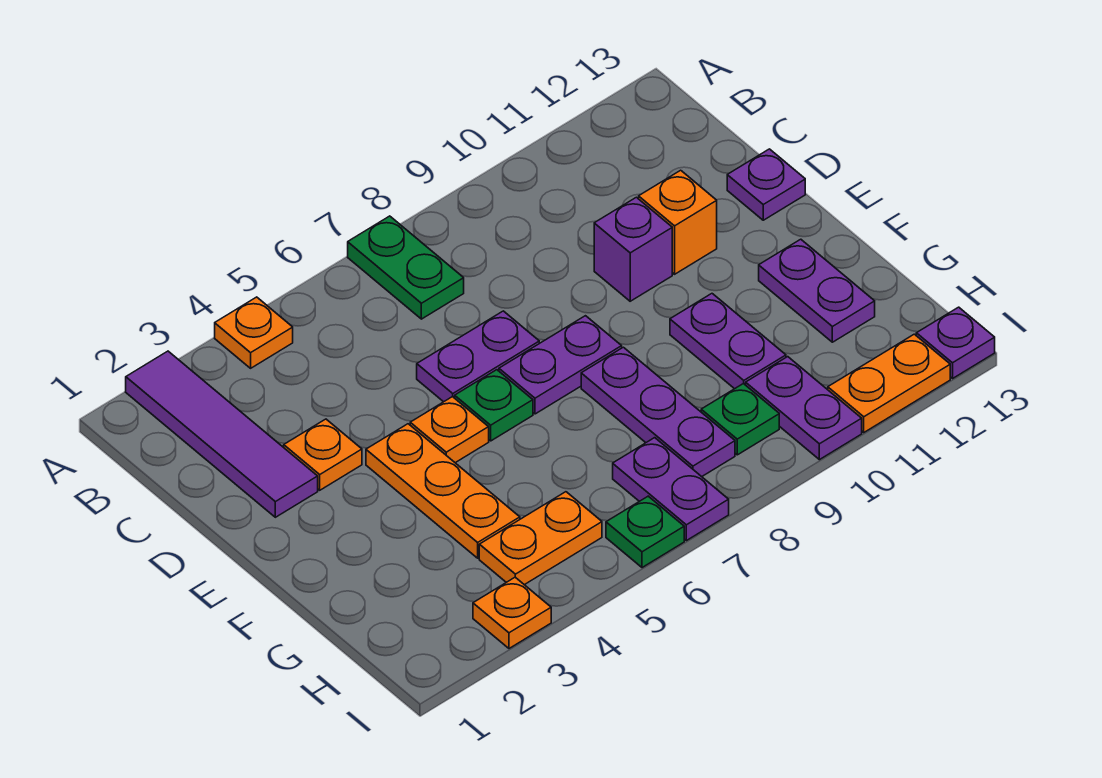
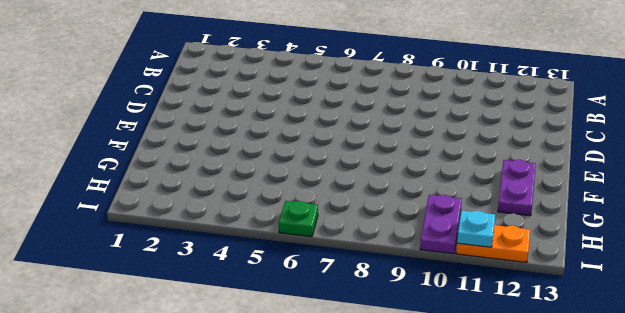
cyan 1x1 plate [457,210,495,247] -> none
none -> purple 1x4 tile [126,351,318,517]
none -> orange 1x1 plate [215,297,293,368]
none -> green 1x2 plate [348,216,464,319]

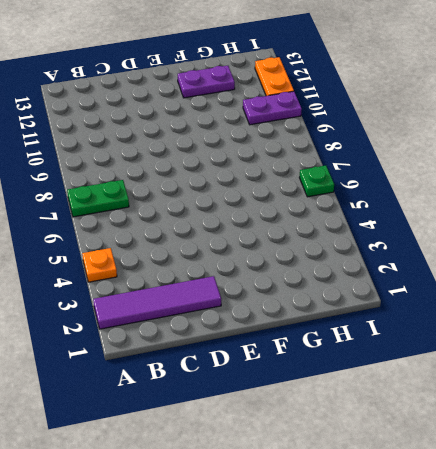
none -> orange 1x1 plate [284,419,362,490]
none -> purple 1x2 plate [417,311,539,402]
none -> purple 1x1 brick [594,197,672,301]

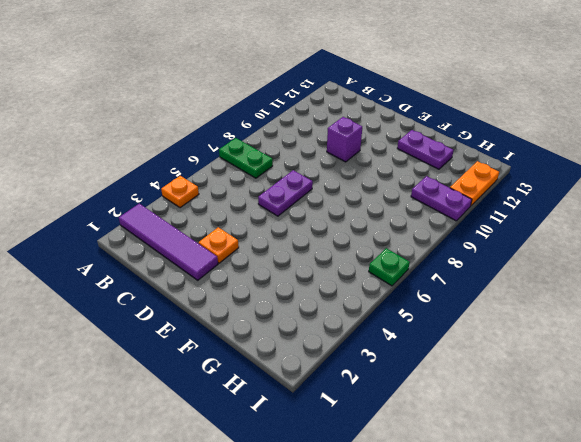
none -> orange 1x1 brick [639,170,717,274]
none -> purple 1x1 plate [727,149,805,220]
none -> orange 1x3 plate [366,424,520,558]

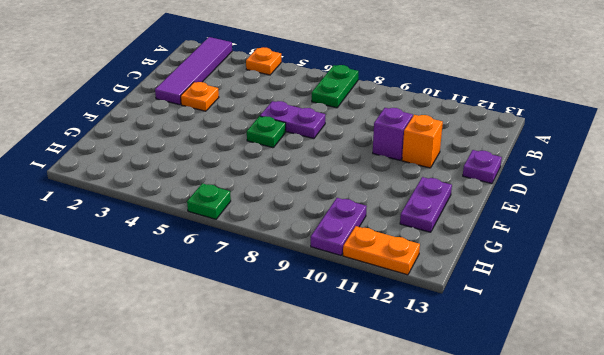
none -> orange 1x3 plate [366,424,520,558]
none -> orange 1x1 plate [410,397,489,463]
none -> purple 1x2 plate [499,316,622,414]

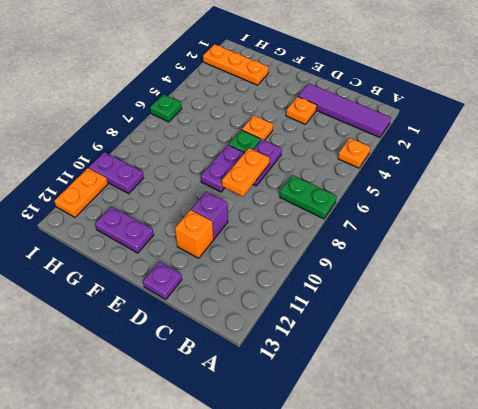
orange 1x2 plate [222,148,270,196] -> orange 1x2 plate moved to [479,492,602,585]
orange 1x3 plate [203,44,269,85] -> orange 1x3 plate moved to [366,424,520,558]
none -> purple 1x3 plate [581,347,735,477]
none -> purple 1x2 plate [670,294,786,389]
none -> purple 1x2 plate [613,438,729,541]

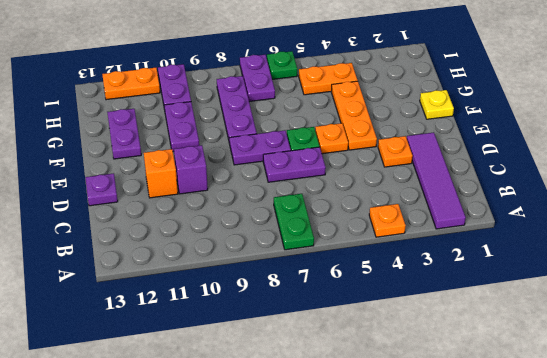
yellow 1x1 plate [420,90,454,119] -> none
none -> green 1x1 plate [701,384,779,455]
none -> orange 1x1 plate [473,577,551,648]
none -> purple 1x1 plate [916,307,995,378]

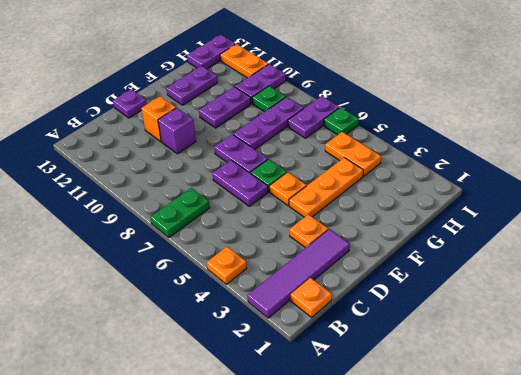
orange 1x1 plate [291,278,332,317] -> orange 1x1 plate moved to [473,577,551,648]
purple 1x2 plate [187,34,236,69] -> purple 1x1 plate [916,307,995,378]

